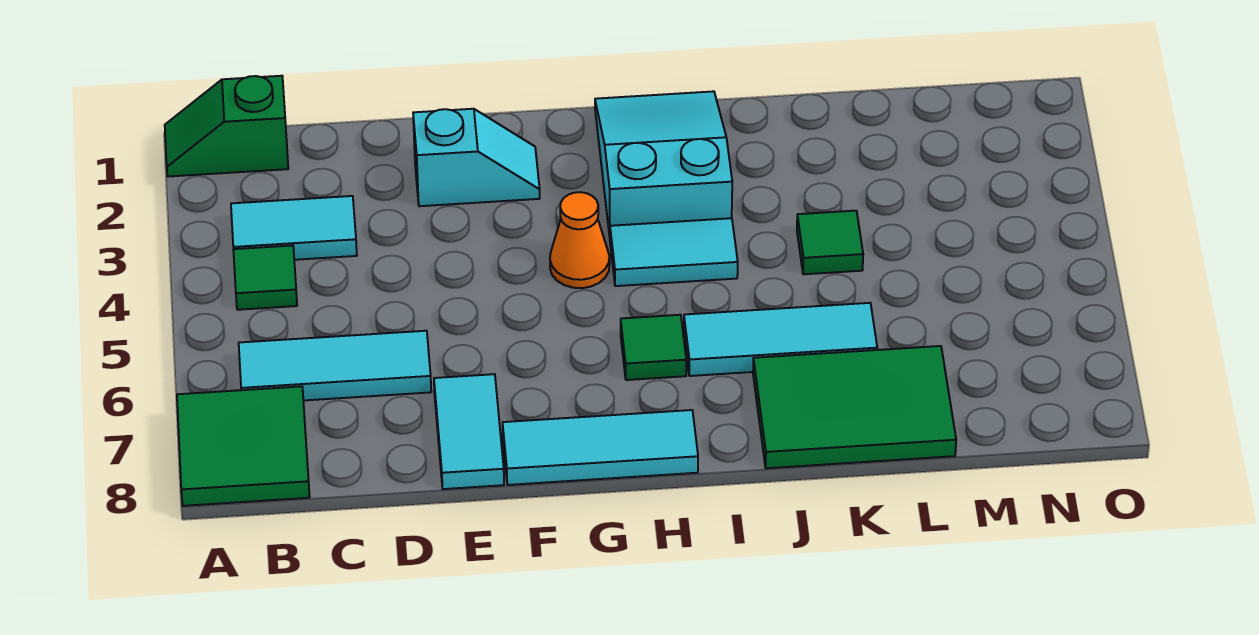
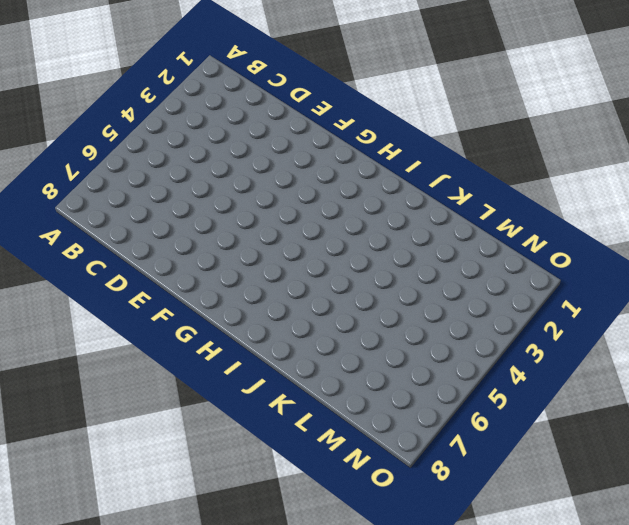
none -> green 1x2 slope [165,76,288,177]
none -> green 2x2 tile [177,386,310,506]
none -> cyan 1x2 tile [231,196,357,260]

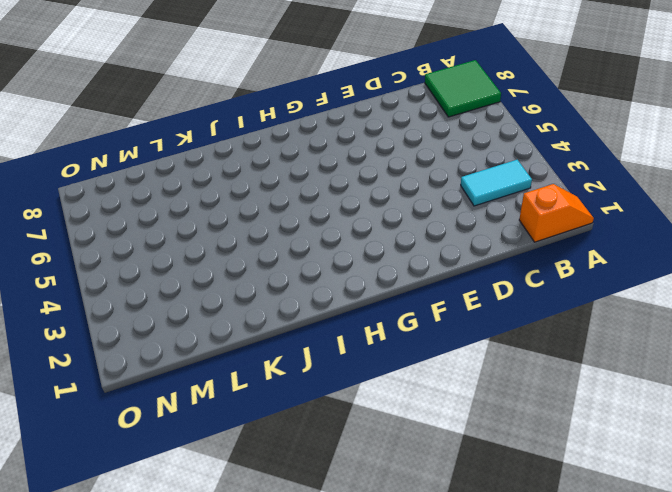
orange 1x2 slope [519,184,594,242] -> green 1x2 slope [165,76,288,177]
none -> green 1x1 tile [233,245,297,310]
none -> cyan 1x3 tile [239,331,431,401]
none -> cyan 1x2 slope [413,109,540,206]

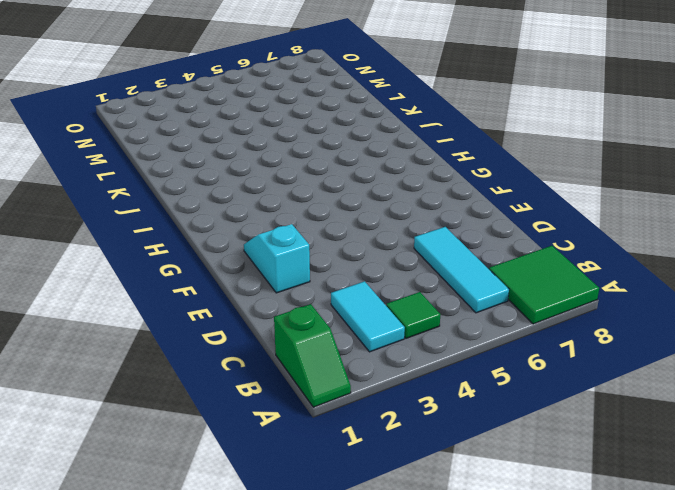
none -> cyan 1x2 tile [434,374,504,489]
none -> cyan 1x3 tile [503,410,698,485]
none -> orange 1x1 cone [550,192,610,288]

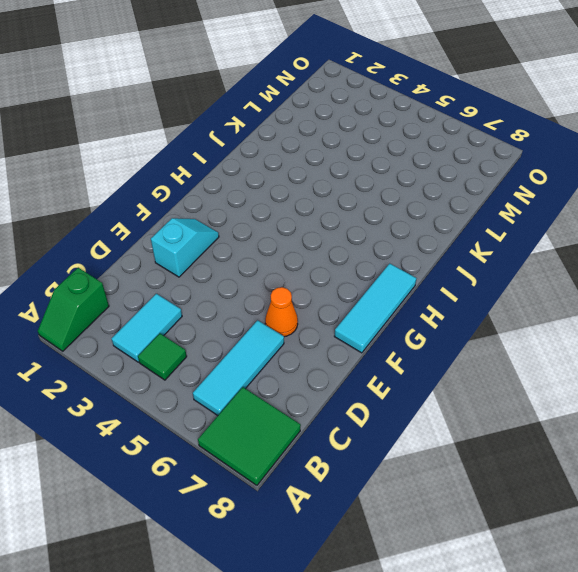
orange 1x1 cone [265,287,298,337] -> orange 1x1 cone moved to [550,192,610,288]
none -> cyan 1x2 tile [434,374,504,489]
none -> cyan 2x3 slope [595,91,732,237]
none -> cyan 1x2 tile [610,218,738,286]

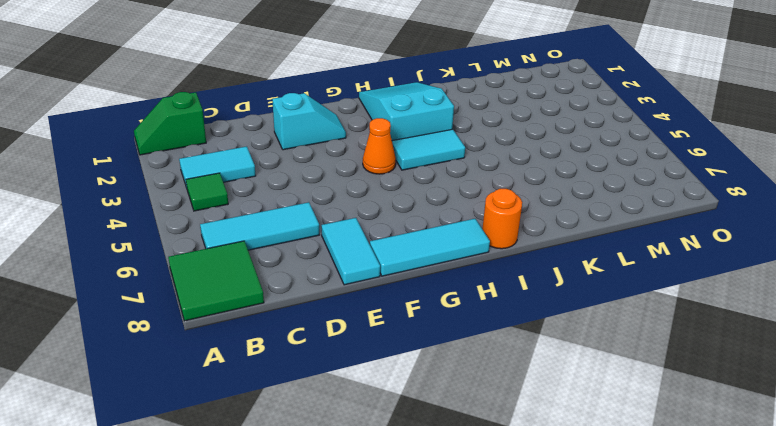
orange 1x1 round brick [482,189,522,249] -> none
none -> green 1x1 tile [621,315,686,380]
none -> cyan 1x3 tile [684,303,877,376]
none -> green 2x3 tile [753,346,956,468]

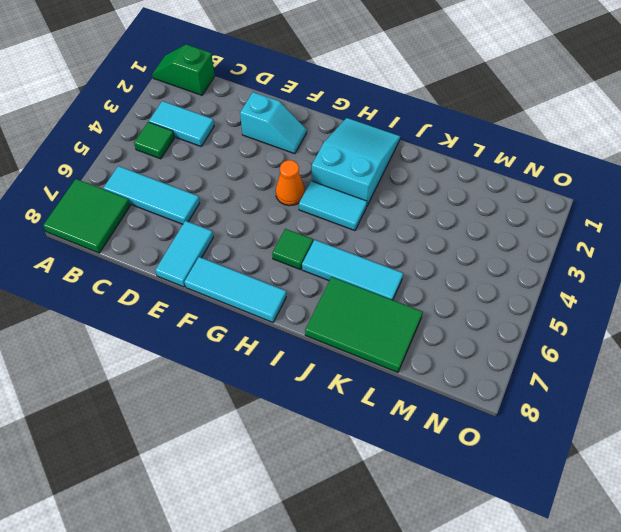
none -> green 1x1 tile [797,211,863,274]

